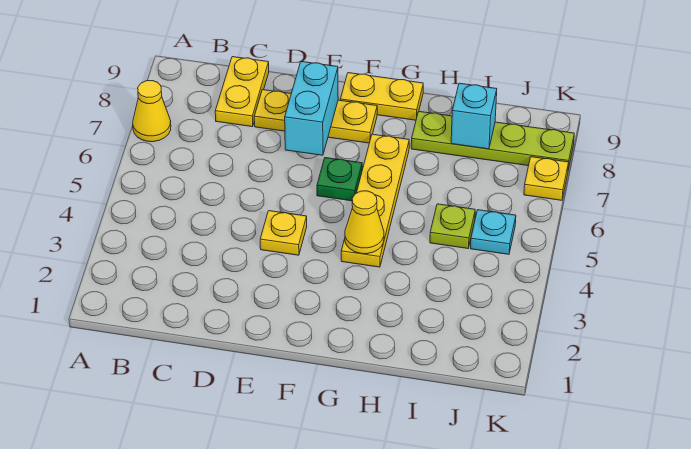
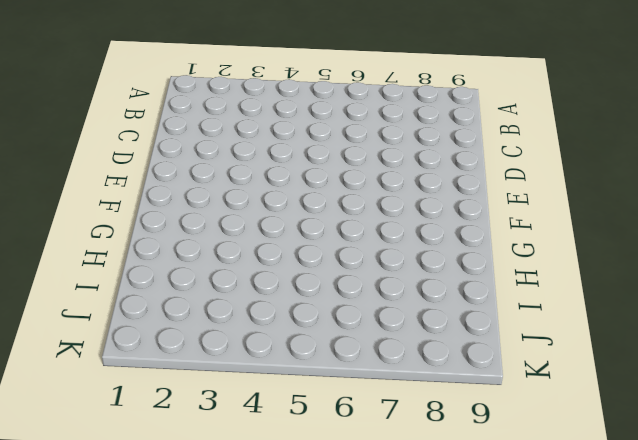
none -> yellow 1x1 cone [133,81,171,142]
none -> yellow 1x2 plate [215,57,269,127]
none -> yellow 1x3 plate [254,90,377,143]

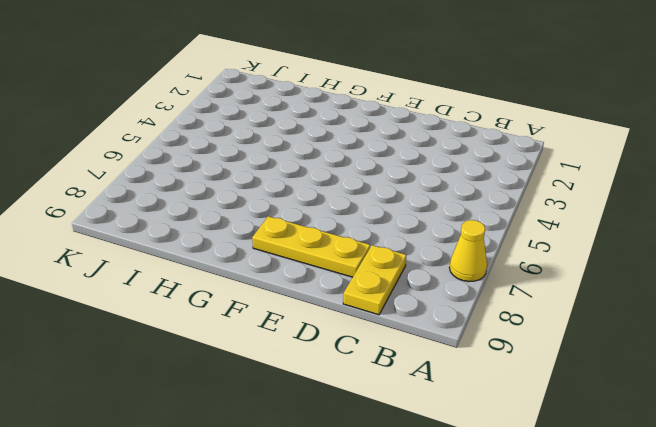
none -> yellow 1x1 plate [260,211,307,255]
none -> green 1x1 plate [317,158,362,201]
none -> yellow 1x2 plate [340,73,423,120]

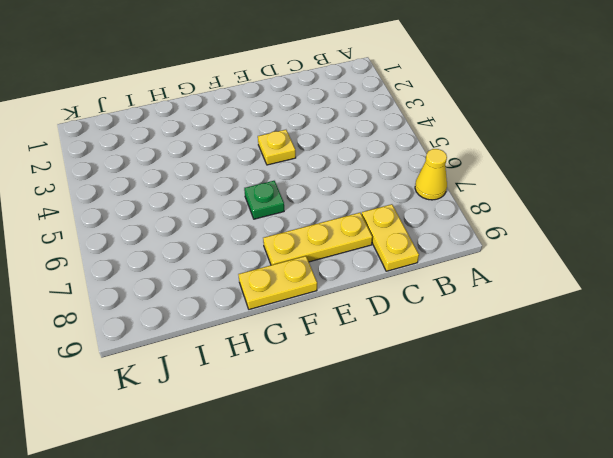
none -> yellow 1x4 plate [341,134,409,267]
none -> lime 1x4 plate [411,112,574,169]
none -> lime 1x1 plate [430,204,475,248]

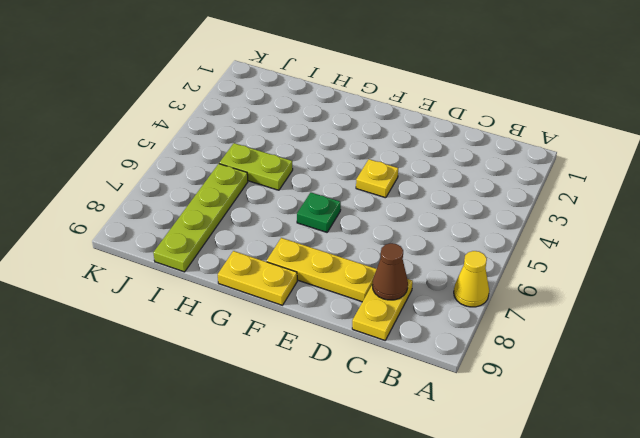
brown 1x1 cone [372,243,408,300] -> none
lime 1x2 plate [219,143,293,190] -> lime 1x1 plate [430,204,475,248]
lime 1x4 plate [153,164,248,272] -> lime 1x4 plate turned to [411,112,574,169]
none -> yellow 1x4 plate [341,134,409,267]
none -> cyan 1x1 plate [470,210,516,254]
none -> yellow 1x1 plate [524,157,569,200]

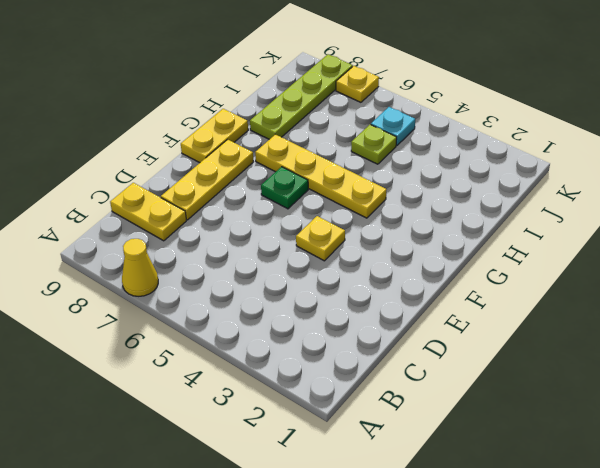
none -> cyan 1x2 brick [285,62,338,155]
none -> yellow 1x1 cone [345,191,384,254]
none -> cyan 1x1 brick [451,83,497,149]

